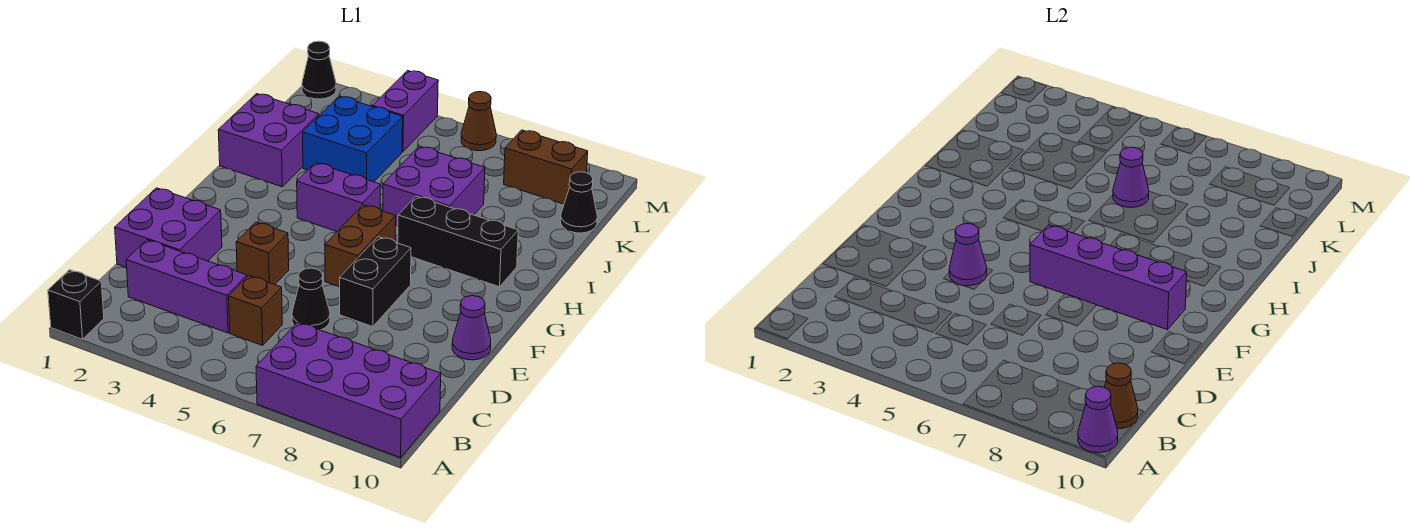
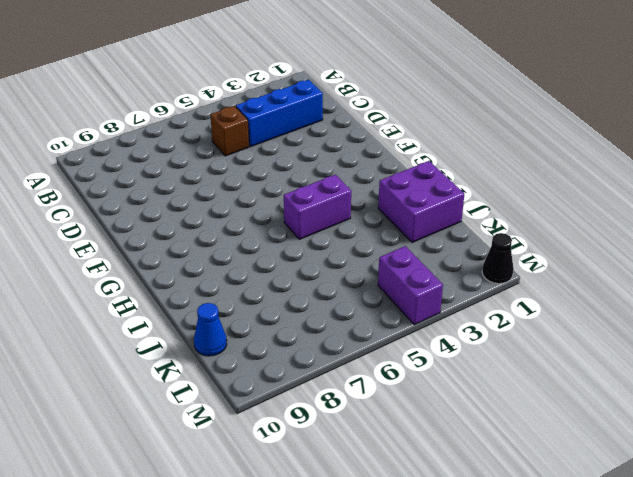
blue 1x3 brick [236,80,323,147] -> purple 1x3 brick [126,240,247,333]
blue 1x1 cone [194,303,227,356] -> black 1x1 cone [561,172,597,233]
none -> black 1x1 brick [48,270,104,339]
none -> purple 2x4 brick [256,322,441,458]
none -> purple 2x2 brick [115,188,222,268]

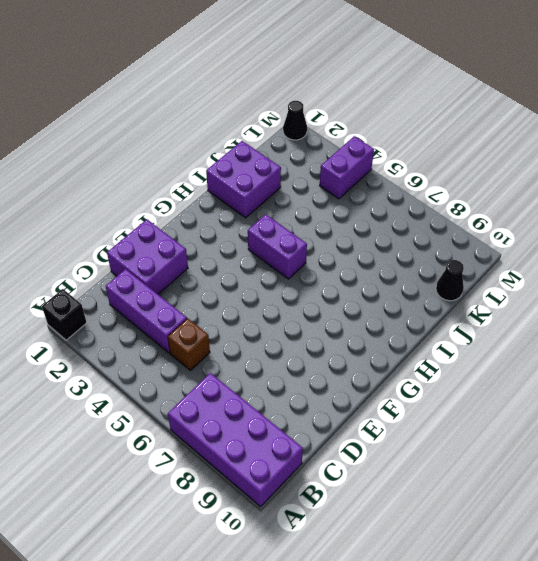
none -> black 1x1 cone [292,268,330,330]
none -> brown 1x1 brick [236,222,289,285]
none -> black 1x2 brick [340,237,411,327]

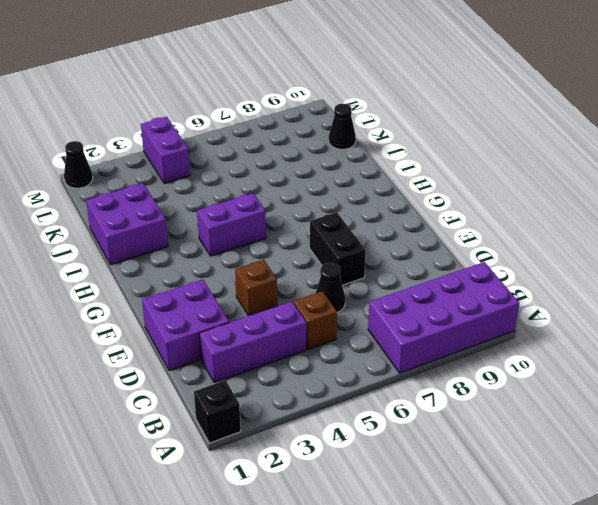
none -> purple 1x1 cone [452,296,491,360]
none -> brown 1x2 brick [325,205,396,287]
none -> black 1x3 brick [398,196,518,287]

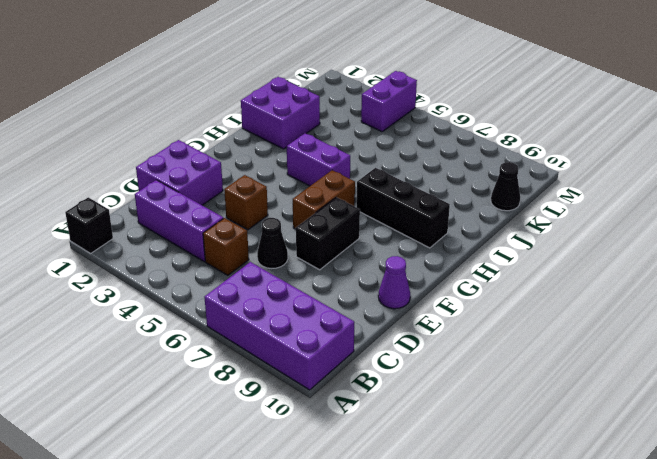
none -> purple 2x2 brick [383,146,485,226]
none -> blue 2x2 brick [303,96,403,182]
none -> brown 1x2 brick [504,130,588,204]

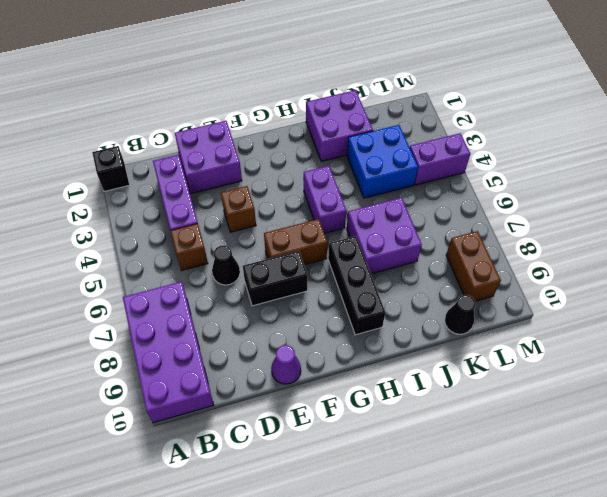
none -> black 1x1 cone [302,41,336,99]
none -> brown 1x1 cone [461,92,496,151]
none -> purple 1x1 cone [1078,386,1118,453]

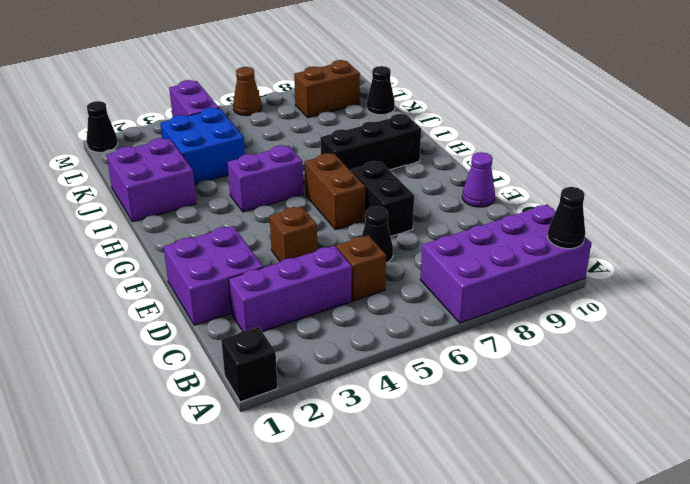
black 1x1 cone [547,187,585,249] -> purple 1x1 cone [1078,386,1118,453]
none -> purple 2x2 brick [383,146,485,226]
none -> brown 1x1 cone [1105,363,1138,429]
none -> purple 1x1 cone [949,224,987,286]

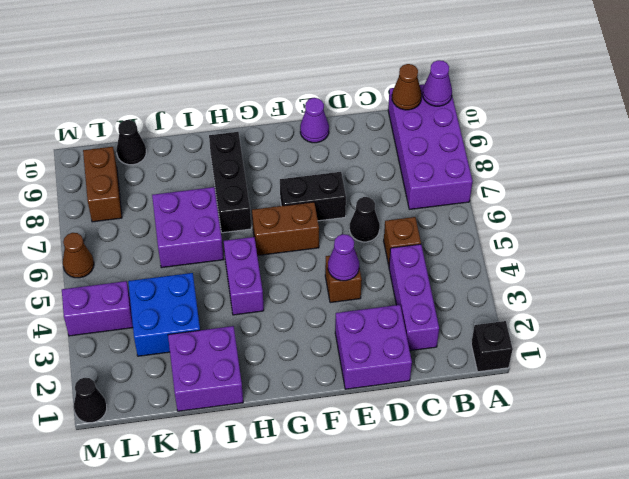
none -> purple 1x4 brick [1030,225,1187,330]
none -> purple 1x1 cone [1113,147,1149,207]

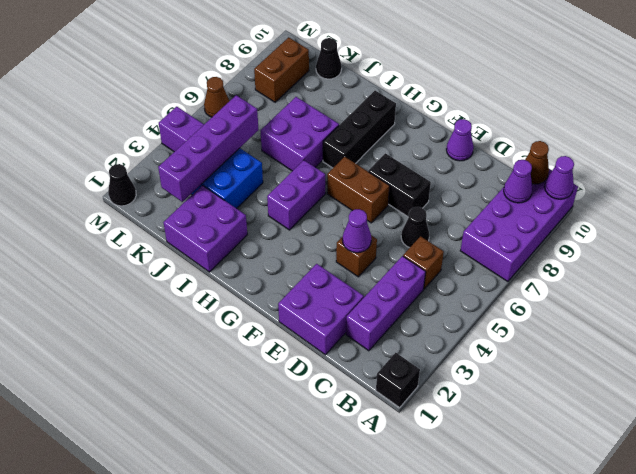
purple 1x1 cone [504,160,533,203] -> purple 1x1 cone moved to [1113,147,1149,207]
purple 1x4 brick [158,95,258,202] -> purple 1x4 brick moved to [1030,225,1187,330]

